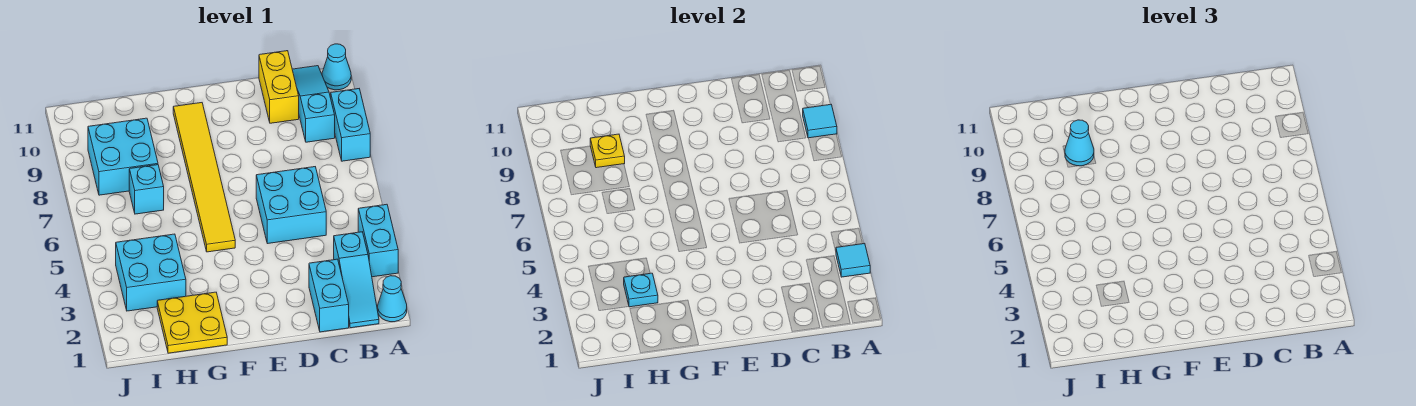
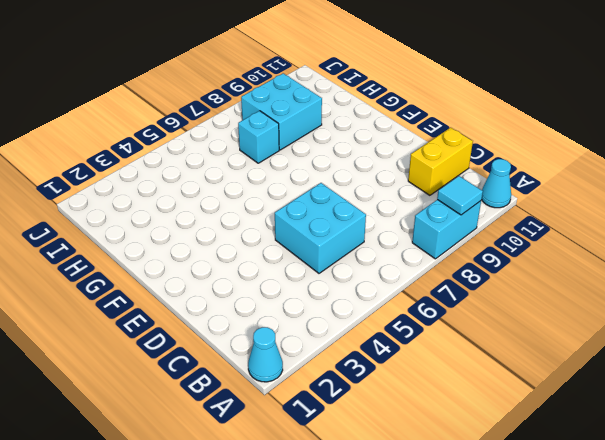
none -> cyan 1x2 brick [358,204,398,277]
none -> cyan 1x3 slope [334,232,379,328]
none -> cyan 1x3 slope [292,66,335,142]

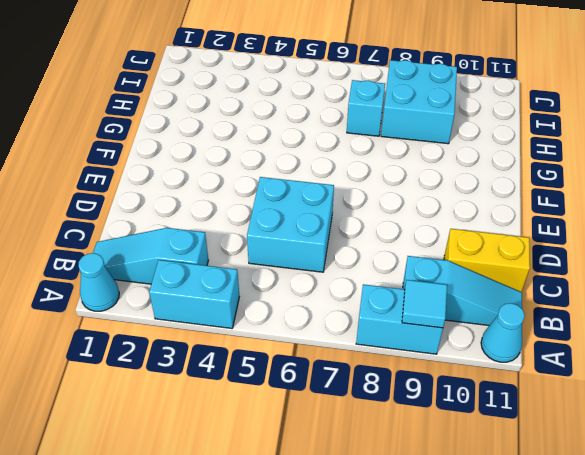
none -> cyan 1x2 brick [309,259,349,332]
none -> yellow 1x6 tile [173,103,235,252]
none -> yellow 2x2 plate [157,292,227,353]

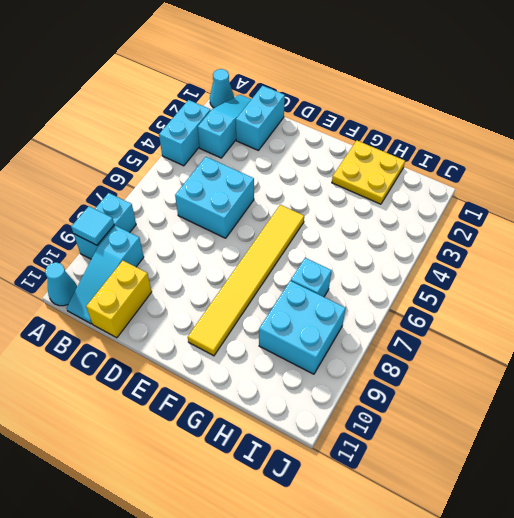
none -> cyan 2x2 brick [116,234,186,311]
none -> cyan 1x1 tile [836,243,870,277]
none -> cyan 1x1 plate [624,273,658,307]

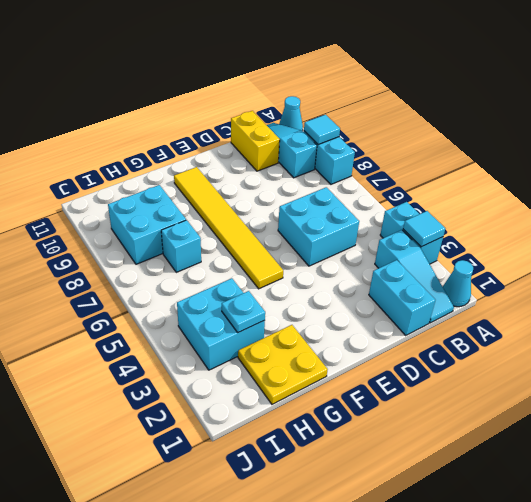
none -> yellow 1x1 plate [590,134,625,168]
none -> cyan 1x1 cone [1065,120,1094,166]

